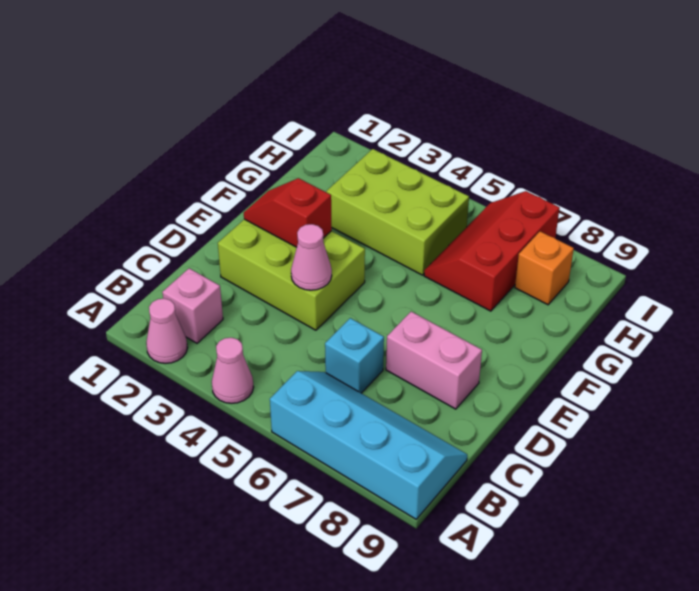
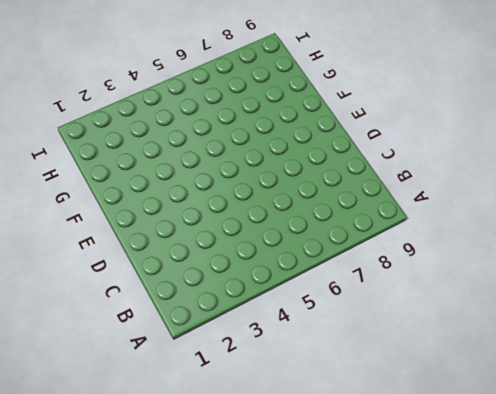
none -> pink 1x1 cone [146,298,187,363]
none -> pink 1x1 cone [212,338,254,403]
none -> cyan 2x4 slope [270,371,467,519]

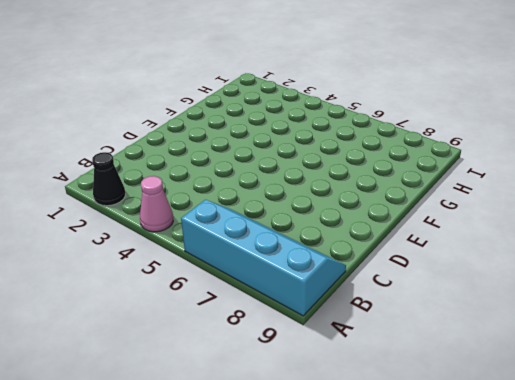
black 1x1 cone [92,152,125,206] -> pink 1x1 cone [146,298,187,363]
none -> pink 1x1 brick [162,268,223,343]
none -> cyan 1x1 brick [325,318,384,393]
none -> lime 2x3 brick [218,219,365,330]

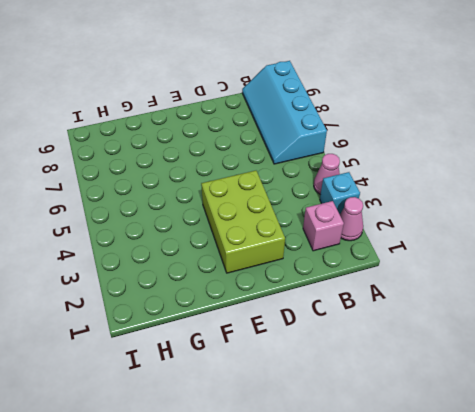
cyan 1x1 brick [320,172,360,214] -> cyan 1x1 brick moved to [325,318,384,393]
none -> pink 1x2 brick [386,312,482,409]
none -> lime 2x3 brick [326,149,469,275]
none -> red 2x3 slope [424,191,560,311]

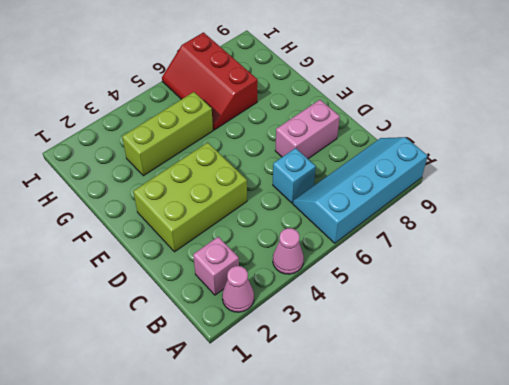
lime 1x3 brick [122,92,213,176] -> lime 2x3 brick [326,149,469,275]
none -> orange 1x1 brick [515,231,574,305]
none -> pink 1x1 cone [291,224,332,290]
none -> red 1x2 slope [244,178,332,247]

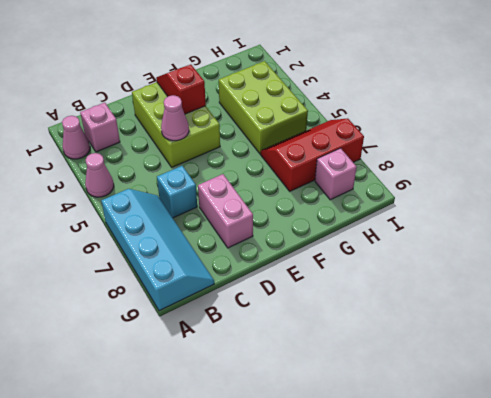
pink 1x1 brick [315,148,357,200] -> orange 1x1 brick [515,231,574,305]

